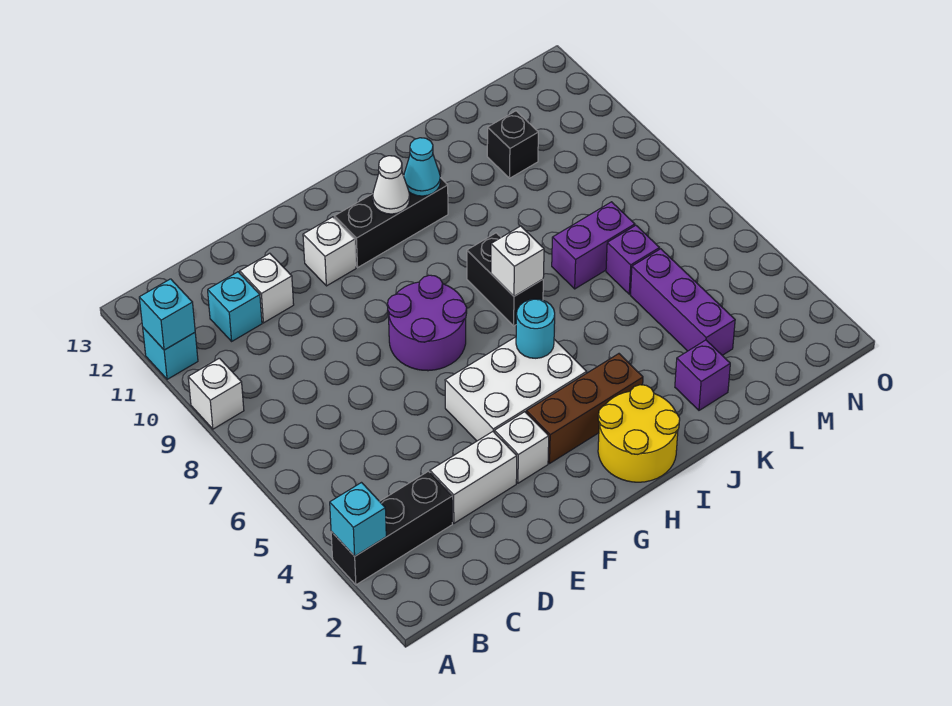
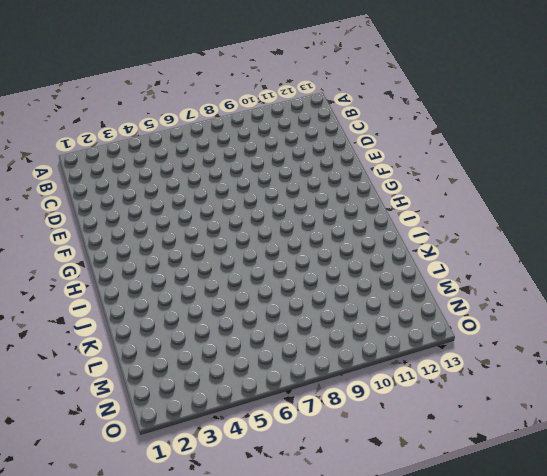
none -> black 1x3 brick [331,471,452,585]
none -> white 1x1 brick [188,358,244,429]
none -> cyan 1x1 brick [143,328,198,379]

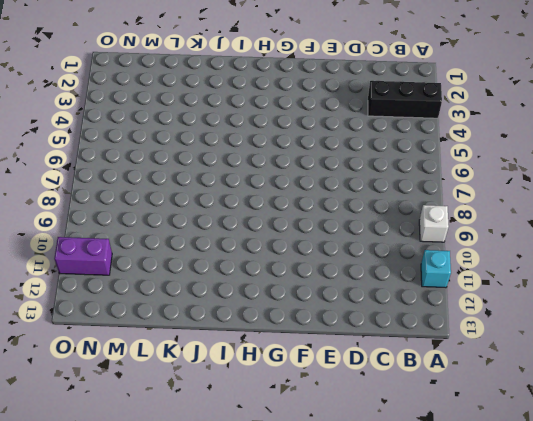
purple 1x2 brick [54,237,112,275] -> purple 1x2 brick moved to [552,202,635,289]
none -> cyan 1x1 brick [208,272,262,341]
none -> white 1x2 brick [430,432,517,523]
none -> white 1x1 brick [240,253,294,323]

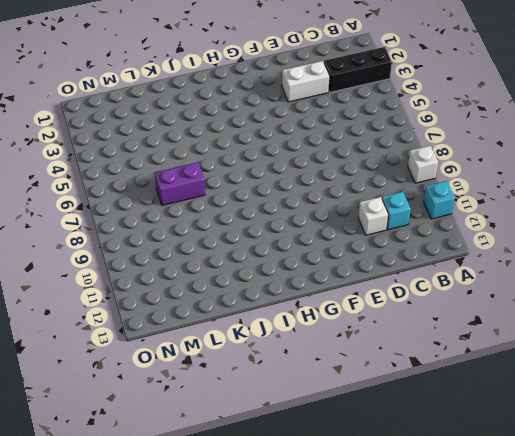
none -> white 1x1 brick [495,412,549,483]
none -> white 2x3 brick [445,337,587,441]
none -> purple 2x2 round brick [387,275,467,371]

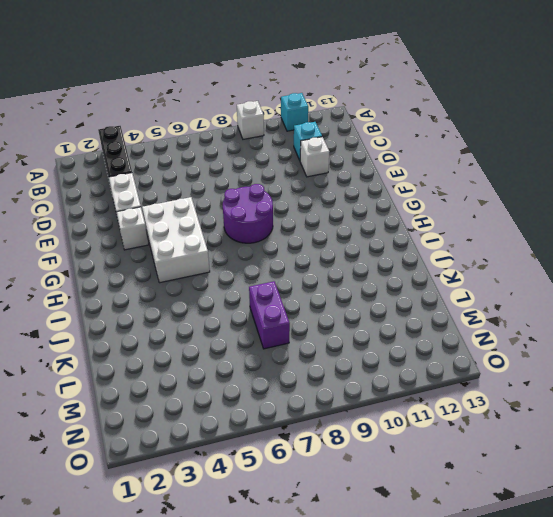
none -> white 1x1 brick [303,217,356,286]
none -> brown 1x3 brick [526,354,643,463]
none -> black 1x3 brick [334,178,448,267]

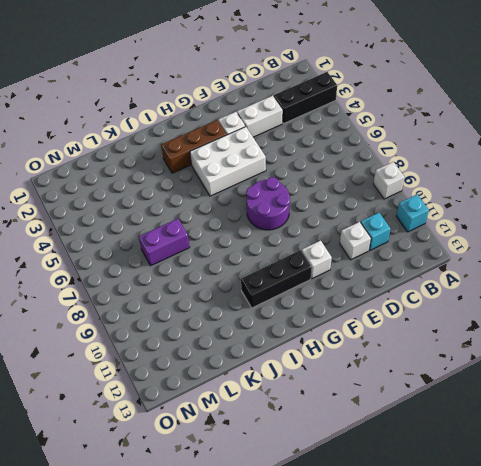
none -> yellow 2x2 round brick [598,385,680,482]
none -> black 1x2 brick [467,233,543,326]
none -> purple 1x1 brick [675,340,730,410]

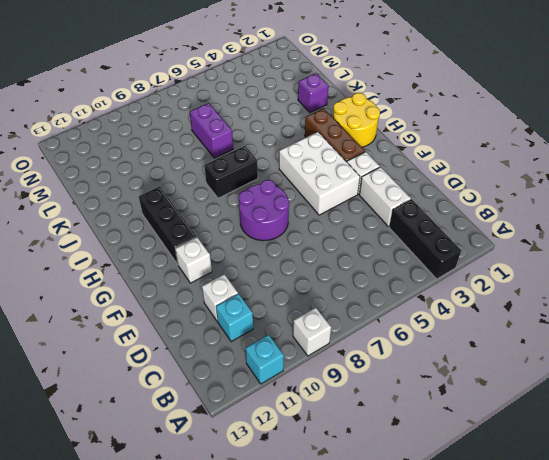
none -> purple 1x3 brick [630,249,735,355]
none -> purple 1x1 brick [606,225,660,294]
none -> black 1x1 brick [487,111,538,178]

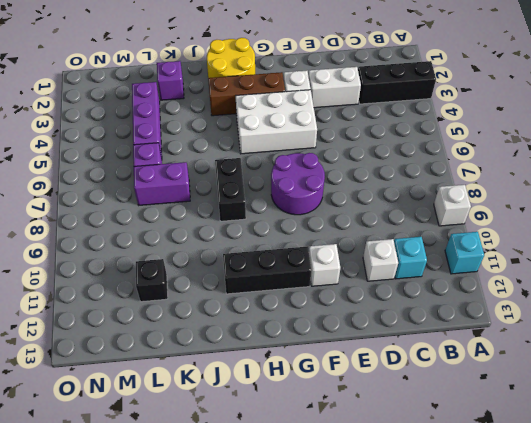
none -> cyan 1x1 brick [330,483,386,556]
none -> cyan 1x1 brick [139,279,195,350]
none -> cyan 1x1 round brick [516,299,555,358]

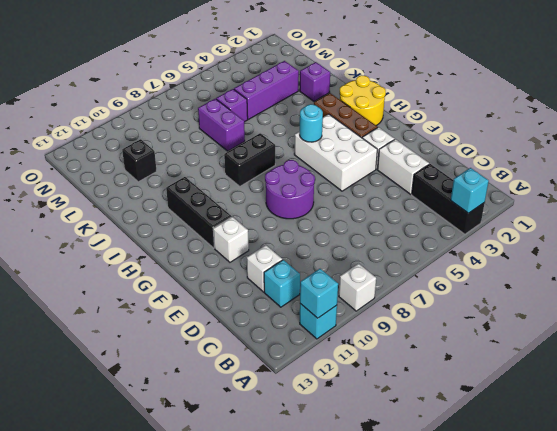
none -> white 1x1 cone [373,156,410,214]
none -> white 1x1 brick [491,226,544,296]
none -> cyan 1x1 cone [404,138,440,196]

